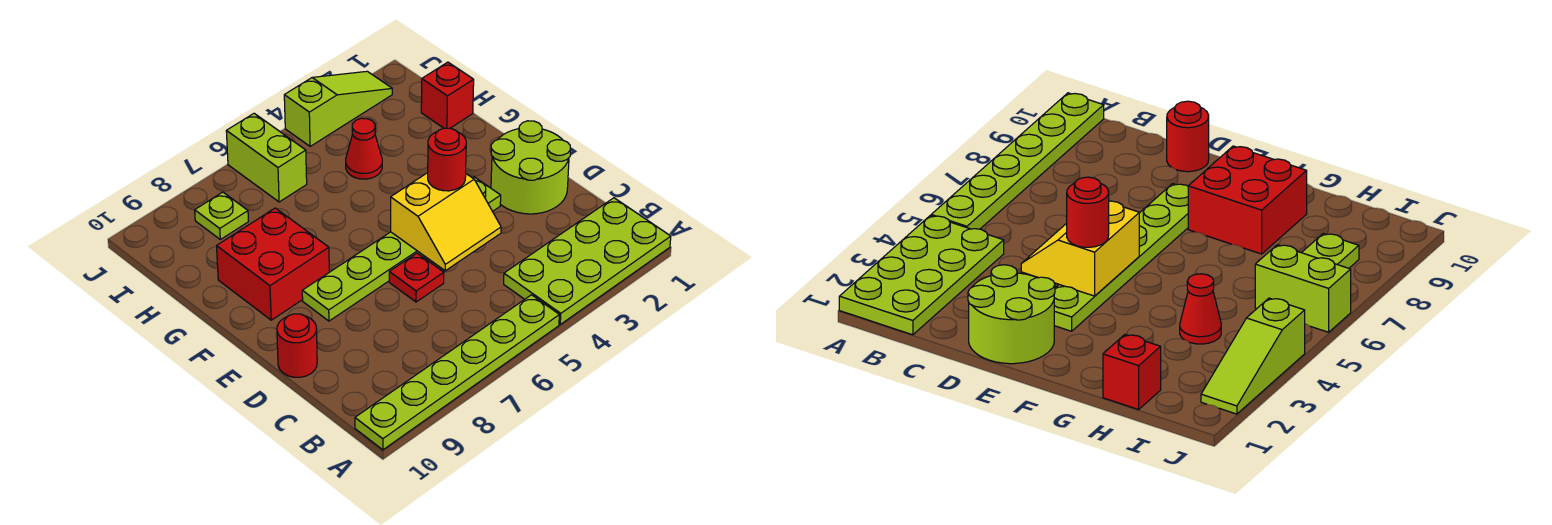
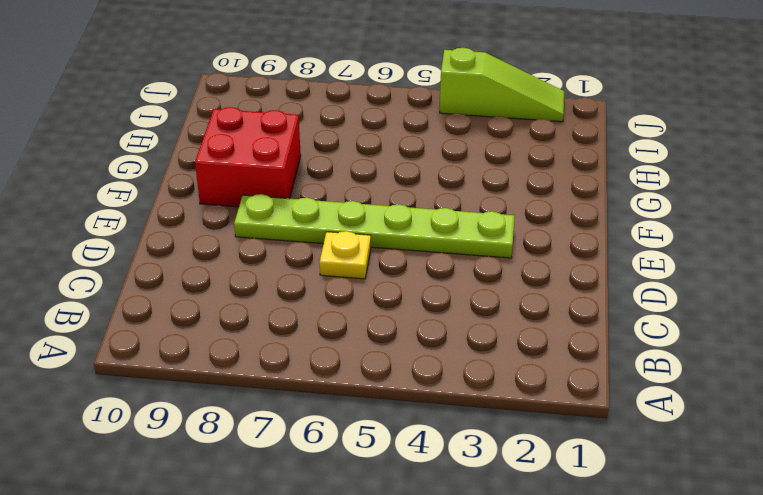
yellow 1x1 plate [320,231,371,279] -> red 1x1 plate [389,253,444,302]
none -> lime 2x4 plate [504,198,671,324]
none -> lime 1x6 plate [355,295,559,450]
none -> lime 2x2 round brick [491,121,571,214]

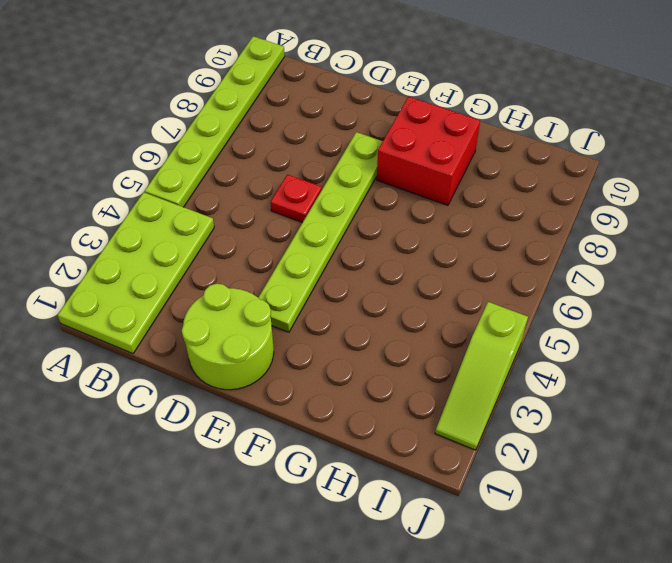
none -> red 1x1 round brick [277,314,317,377]
none -> red 1x1 brick [421,62,474,128]
none -> red 1x1 cone [346,118,382,179]

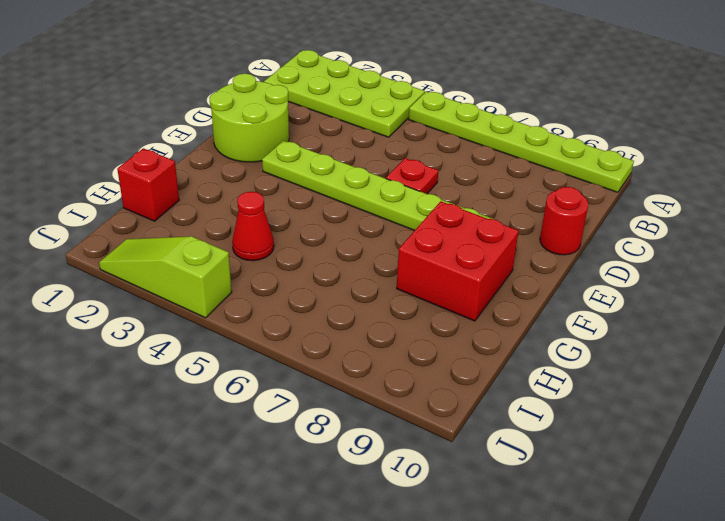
none -> lime 1x2 brick [226,113,307,202]
none -> lime 1x1 plate [195,192,248,239]
none -> yellow 2x2 slope [391,173,501,271]

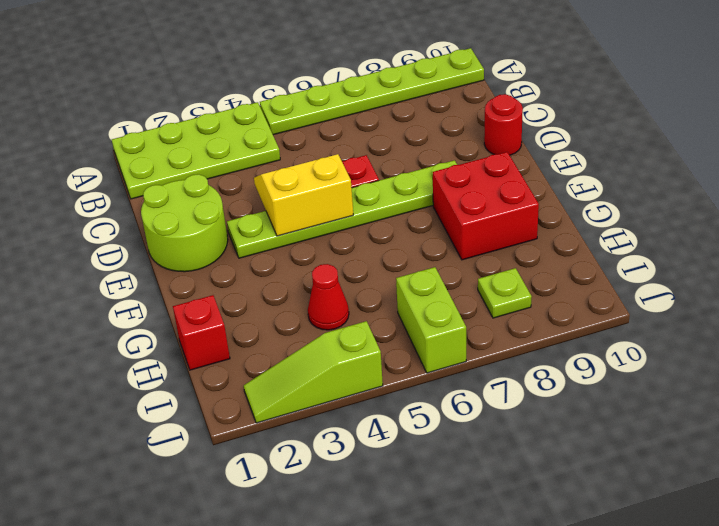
none -> red 1x1 round brick [428,128,466,191]

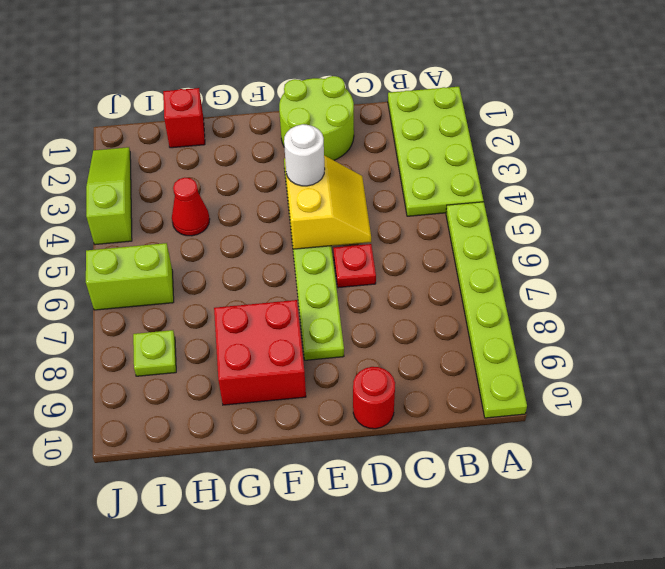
white 1x1 round brick [284,124,325,186] -> red 1x1 round brick [428,128,466,191]

